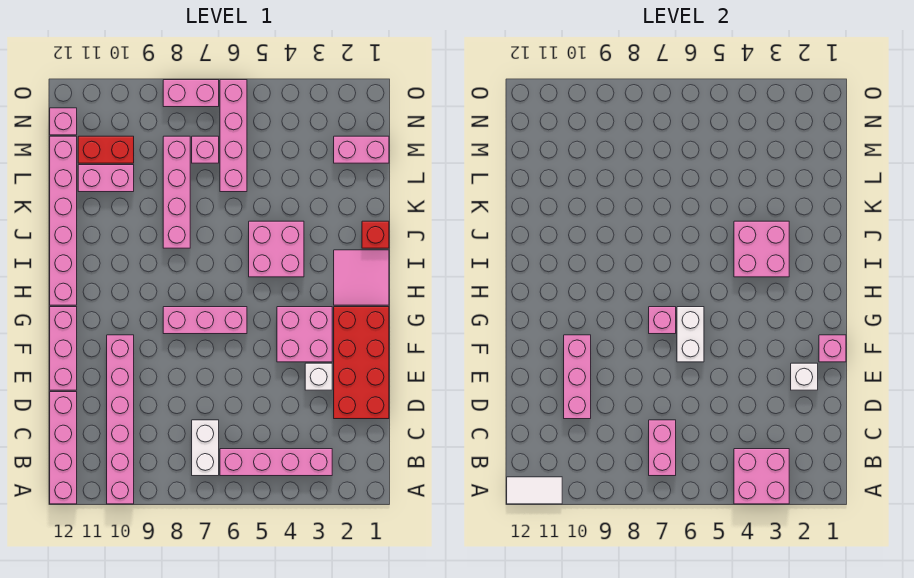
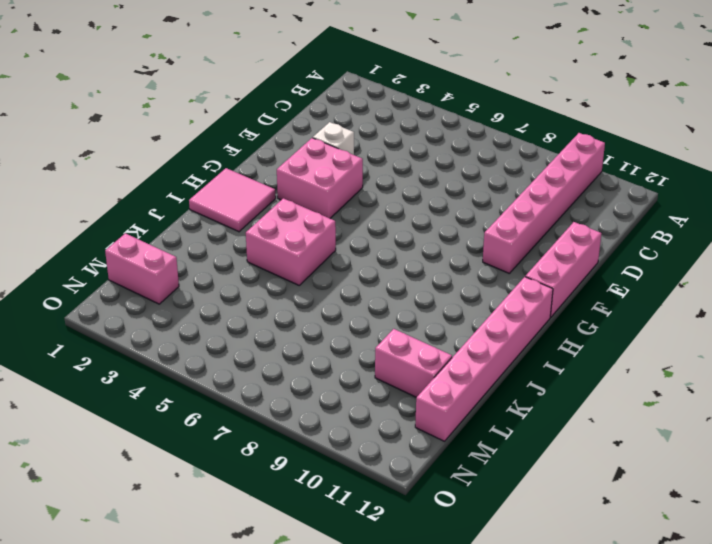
none -> pink 1x4 brick [50,392,77,504]
none -> pink 1x4 brick [220,449,332,476]
none -> white 1x2 brick [192,420,219,476]
none -> red 2x4 brick [334,307,389,419]

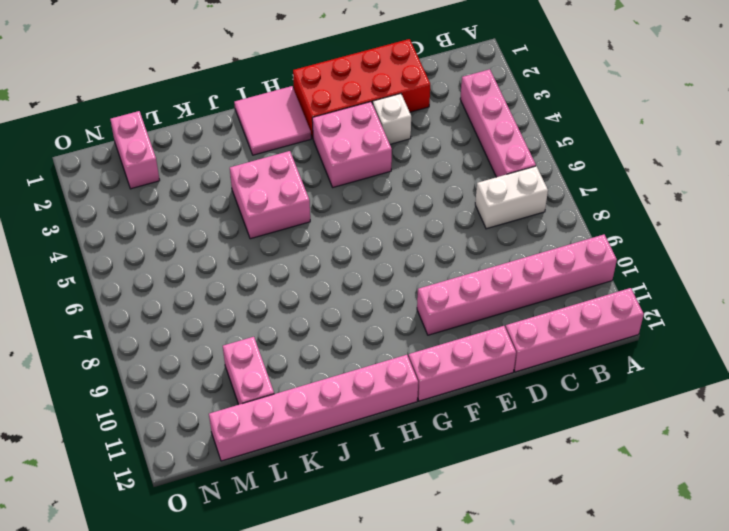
none -> pink 1x3 brick [163,307,247,334]
none -> red 1x1 brick [362,221,389,248]
none -> pink 1x4 brick [163,136,190,248]
none -> pink 1x4 brick [220,80,247,192]

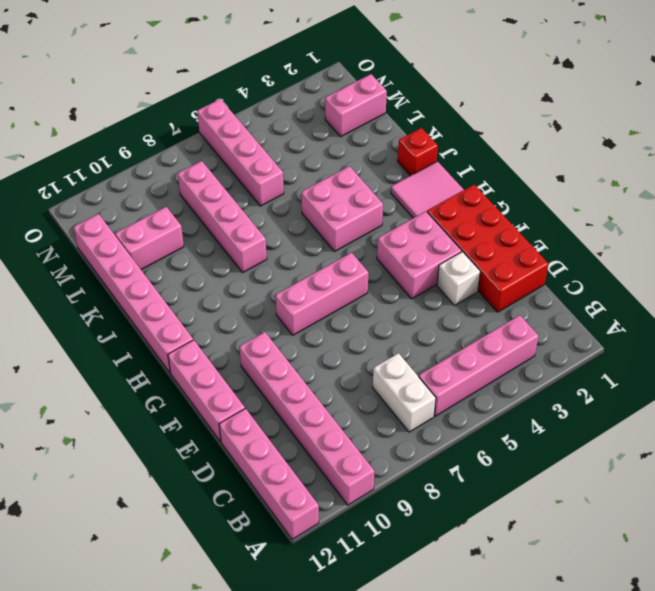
none -> pink 1x1 brick [192,136,219,163]
none -> red 1x2 brick [78,136,134,163]
none -> pink 1x1 brick [50,108,77,135]
none -> pink 1x2 brick [163,80,219,107]

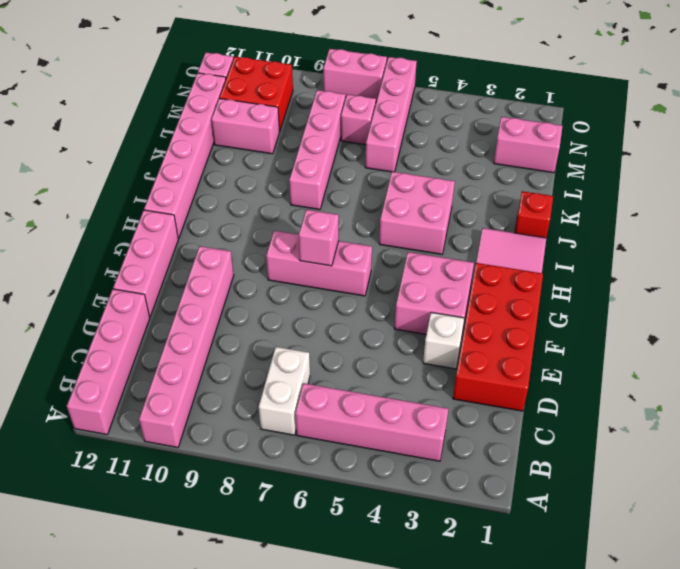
red 2x2 brick [219,57,293,132] -> red 1x2 brick [78,136,134,163]
none -> pink 2x2 brick [734,449,789,504]
none -> white 1x2 tile [507,477,562,504]
none -> pink 1x2 brick [649,420,676,476]
none -> pink 1x3 brick [564,335,591,419]

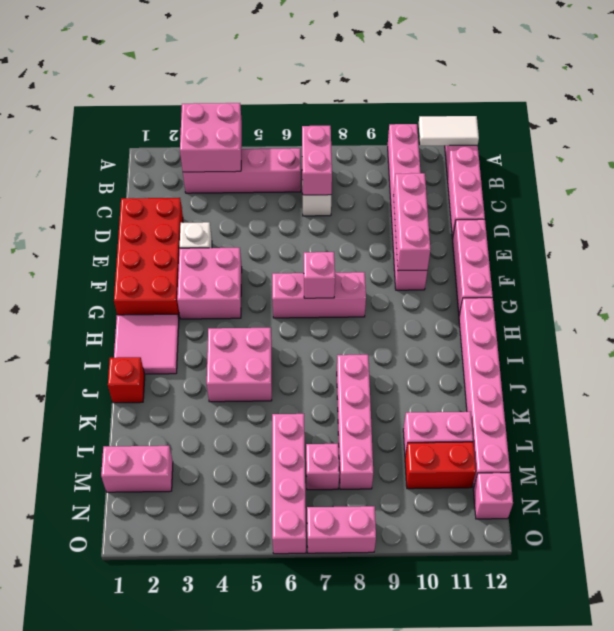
none -> white 1x1 brick [791,363,818,390]
none -> pink 1x1 brick [819,335,846,362]
none -> white 1x2 brick [677,307,704,362]
none -> pink 2x2 brick [734,221,789,277]

